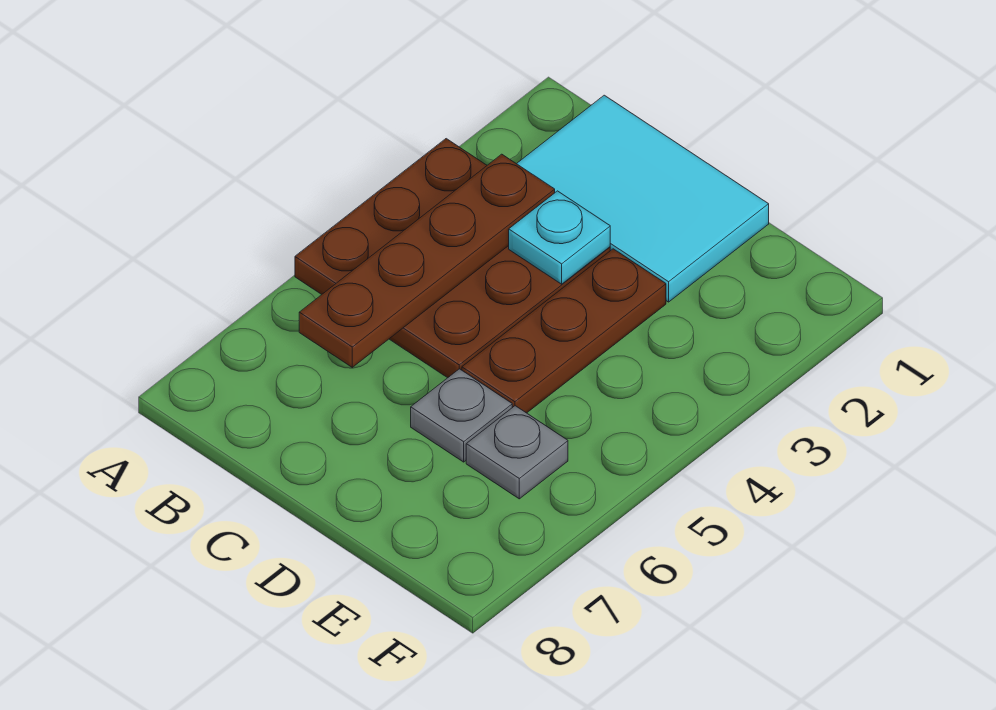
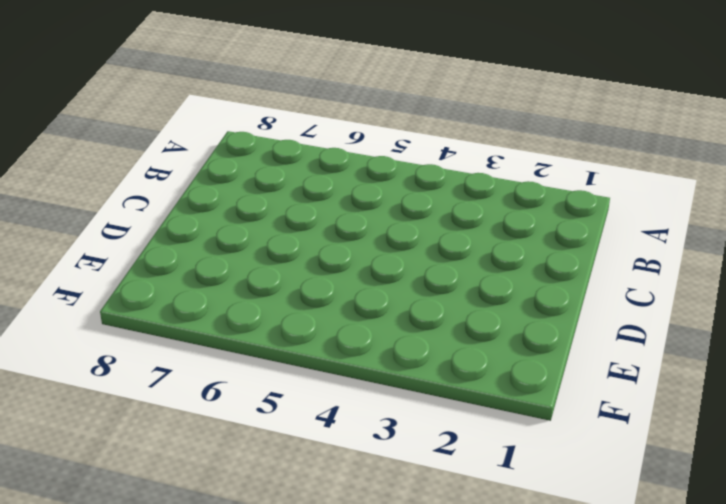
none -> brown 3x3 plate [295,139,610,378]
none -> cyan 2x3 tile [517,95,769,302]

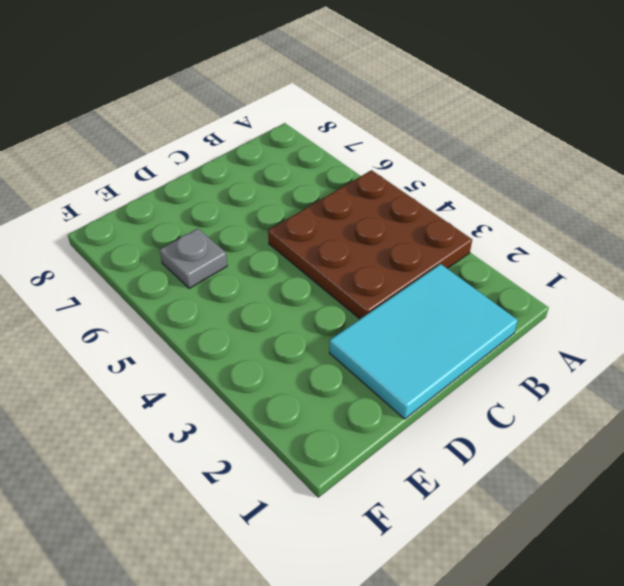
none -> brown 1x3 plate [462,249,666,413]
none -> grey 1x1 plate [411,369,512,462]

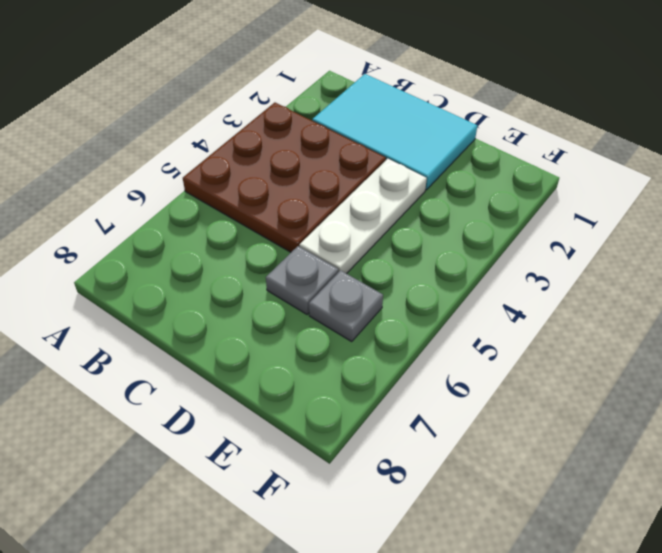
white 1x3 plate [299,159,427,274] -> brown 1x3 plate [462,249,666,413]
none -> brown 1x4 plate [299,154,555,367]
none -> cyan 1x1 plate [509,191,610,284]

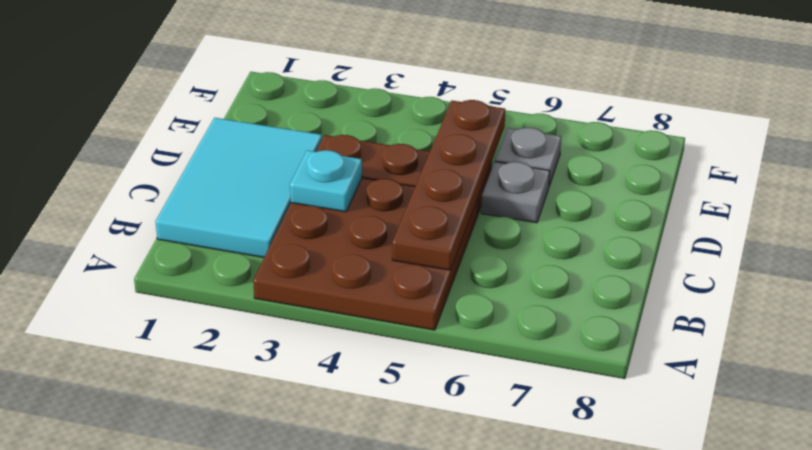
brown 1x4 plate [392,100,505,270] -> brown 1x4 plate turned to [299,154,555,367]

